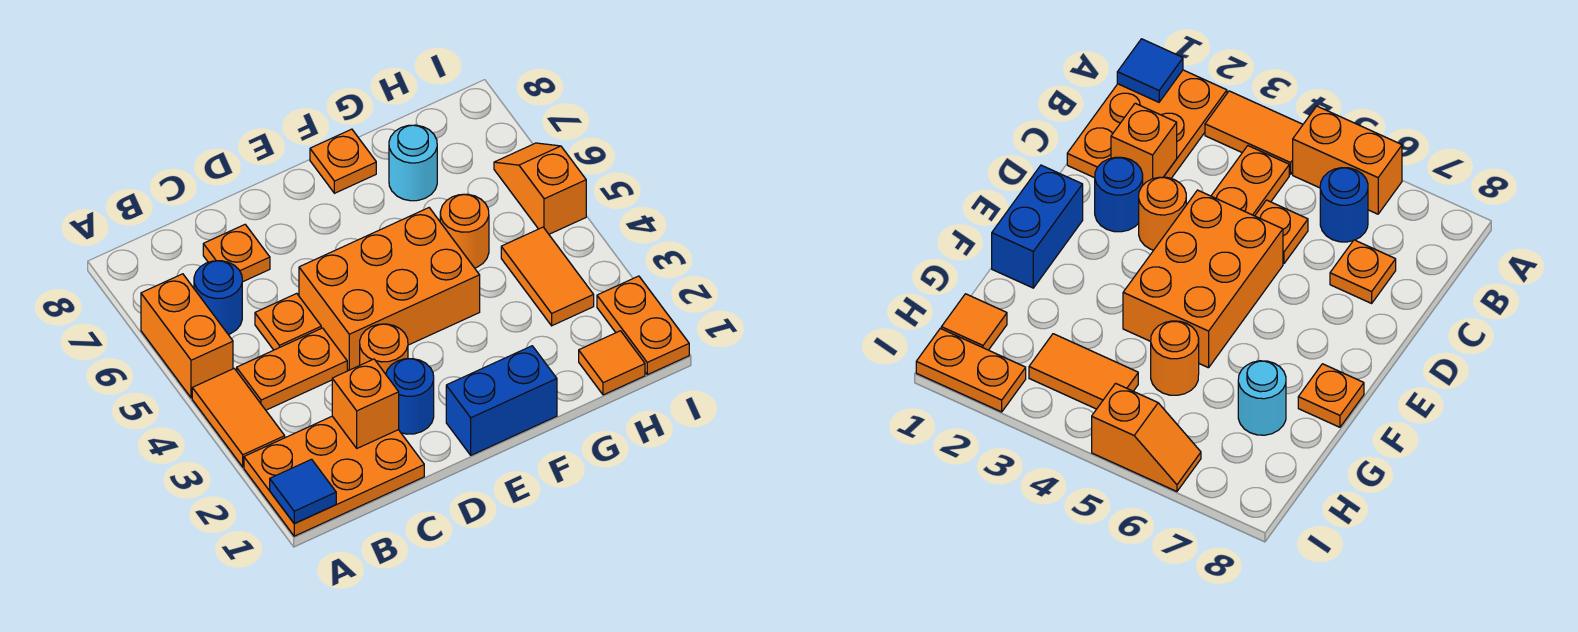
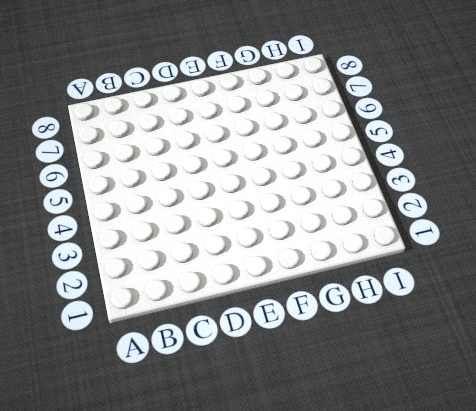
none -> orange 2x3 plate [244,416,424,536]
none -> orange 1x2 tile [192,369,285,467]
none -> orange 1x2 brick [141,274,233,398]

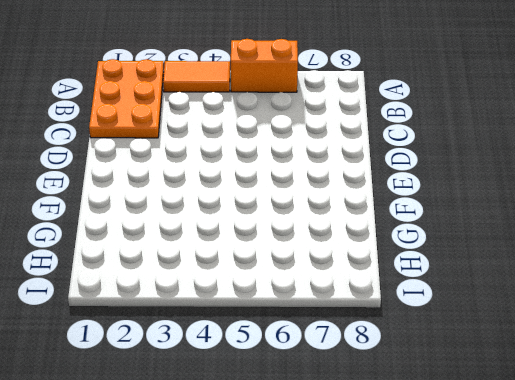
none -> orange 1x2 plate [237,328,347,410]
none -> blue 1x1 round brick [194,261,242,334]
none -> orange 1x1 plate [255,293,321,350]

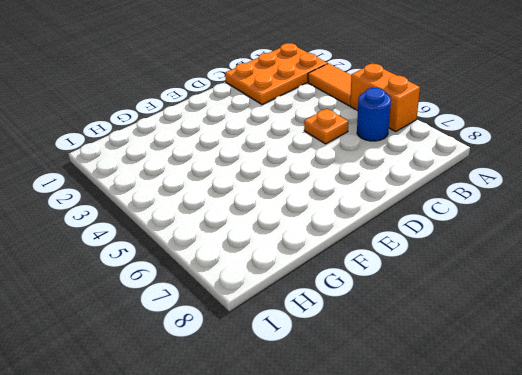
none -> orange 1x2 plate [237,328,347,410]
none -> orange 1x1 plate [203,225,270,282]
none -> blue 1x1 round brick [386,359,434,434]

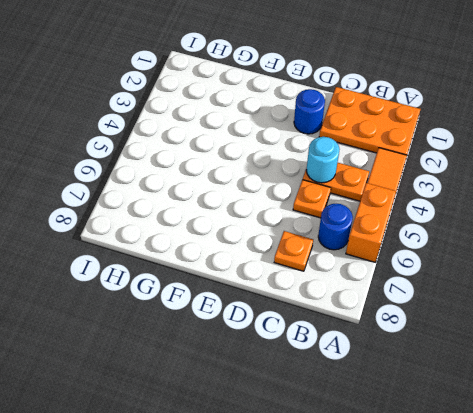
cyan 1x1 round brick [306,137,340,183] -> cyan 1x1 round brick moved to [389,125,437,201]
none -> orange 1x1 round brick [360,324,408,374]
none -> orange 2x3 brick [299,208,480,371]
none -> blue 1x2 brick [446,346,557,455]

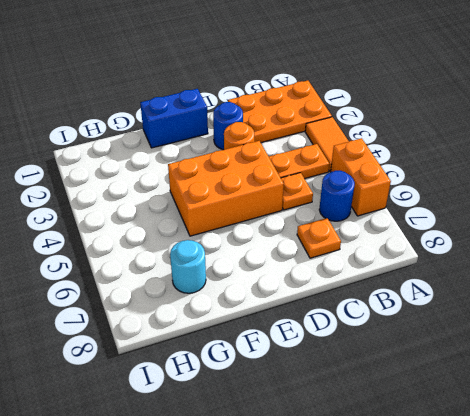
none -> orange 1x1 plate [310,129,376,193]
none -> orange 1x1 round brick [440,194,489,268]
none -> orange 1x1 tile [579,331,645,395]

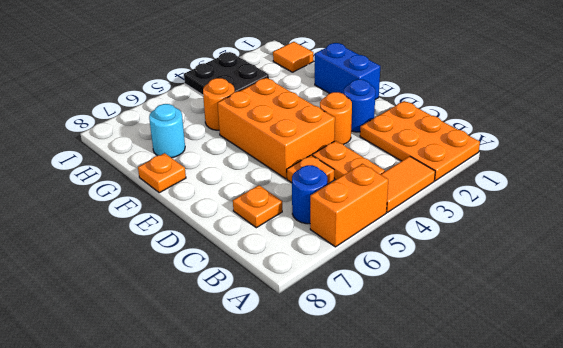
black 2x2 plate [184,52,269,95] -> orange 1x2 tile [501,227,594,326]
none -> orange 1x2 plate [597,276,689,375]
none -> orange 1x2 slope [494,143,586,234]
none -> blue 1x1 tile [270,459,336,524]

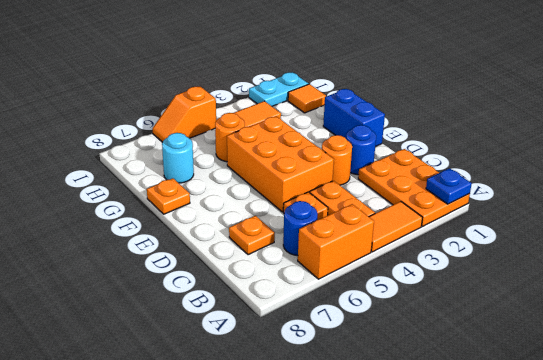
blue 1x1 plate [426,168,472,204] -> blue 1x1 tile [270,459,336,524]
cyan 1x2 plate [249,72,308,106] -> orange 1x2 plate [597,276,689,375]
none -> orange 1x1 brick [332,359,399,448]

